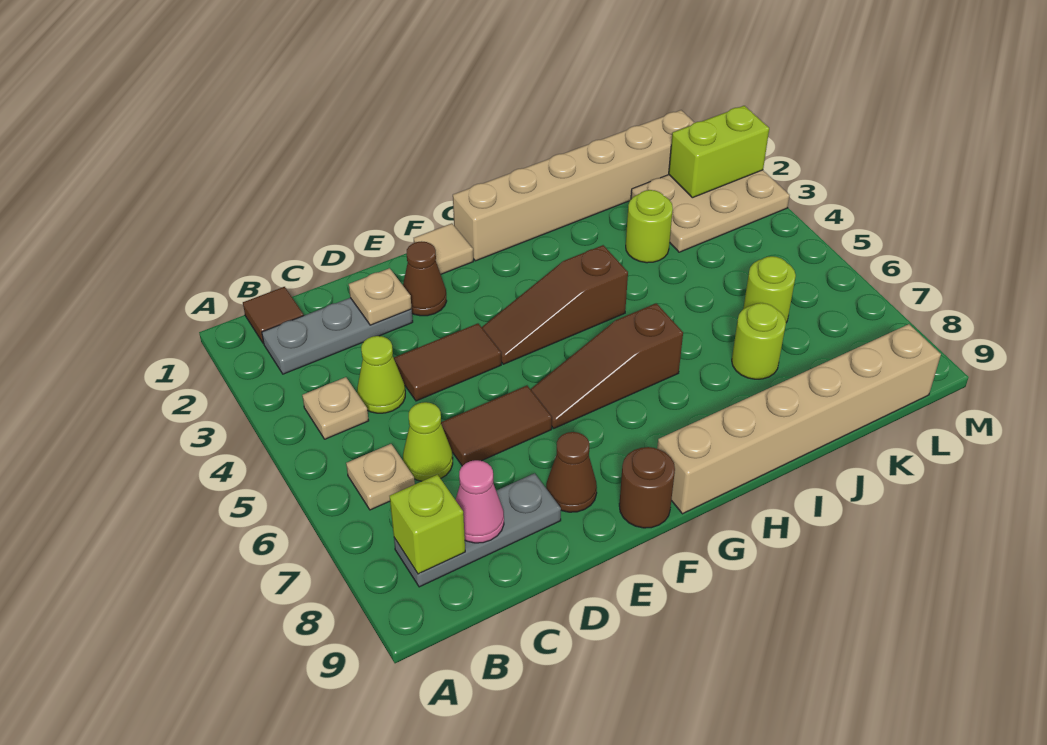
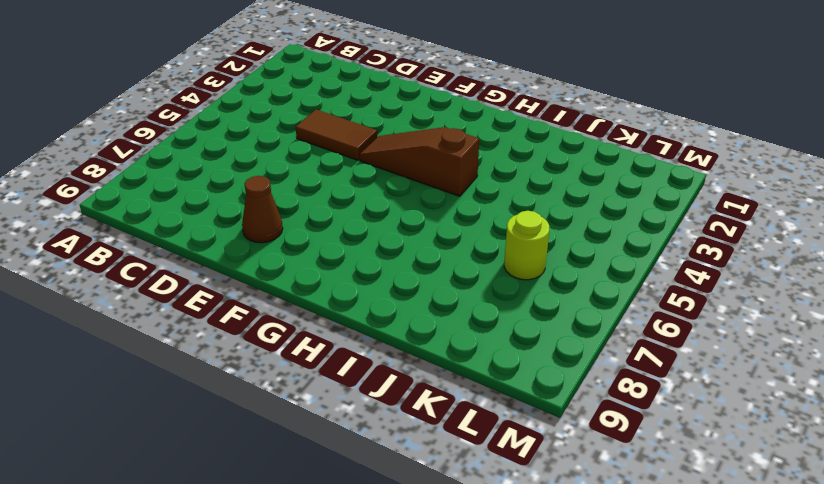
none -> brown 1x1 tile [243,287,304,344]
none -> grey 1x3 plate [262,298,413,374]
none -> tan 1x1 plate [302,377,369,439]

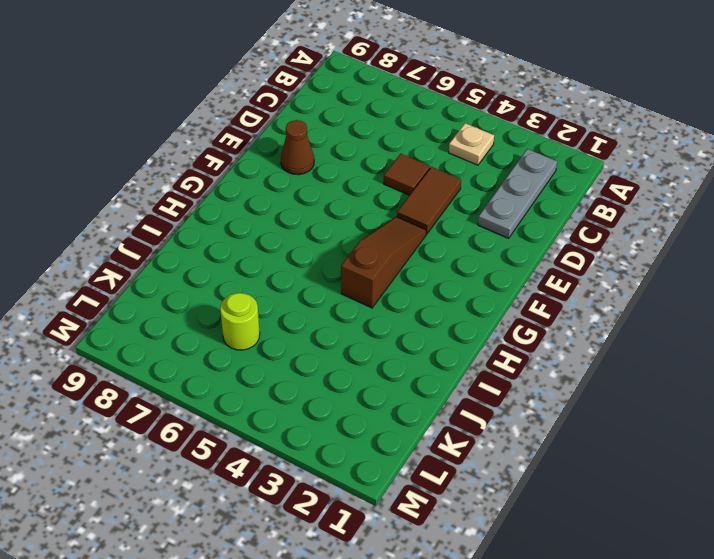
brown 1x1 tile [384,154,430,195] -> brown 1x1 tile moved to [243,287,304,344]
none -> tan 1x1 plate [346,444,415,510]
none -> grey 1x3 plate [394,473,561,587]
none -> lime 1x1 cone [357,336,405,413]

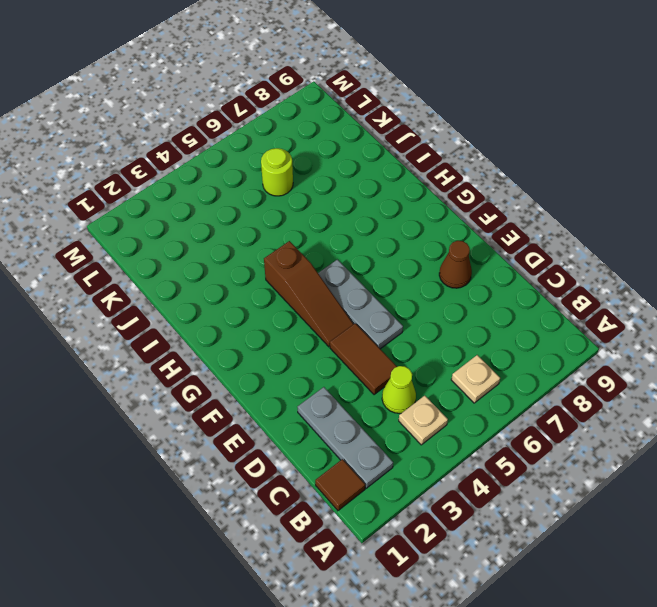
grey 1x3 plate [318,260,403,349] -> grey 1x3 plate moved to [394,473,561,587]
none -> lime 1x1 cone [403,402,453,481]
none -> brown 1x2 tile [441,386,552,466]
none -> brown 1x1 cone [403,241,447,316]

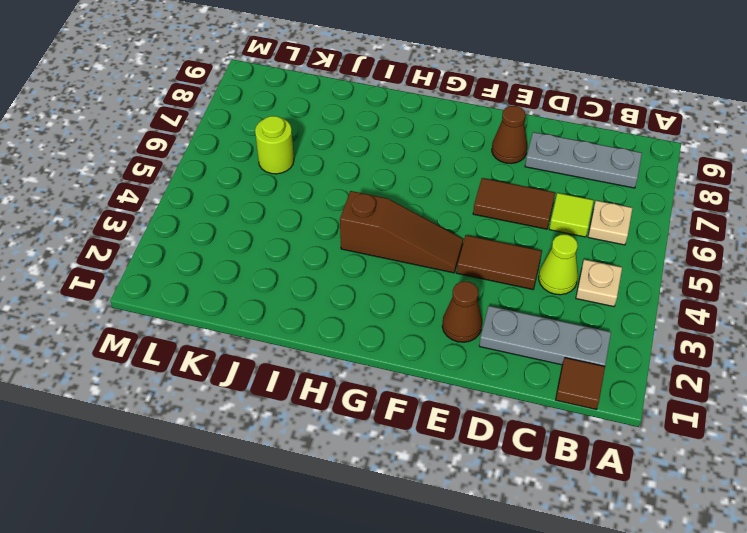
lime 1x1 tile [549,193,594,237] -> lime 1x1 cone [403,402,453,481]
none -> tan 1x1 tile [414,223,473,274]
none -> brown 1x3 slope [530,303,683,428]
none -> brown 1x1 round brick [619,447,675,528]

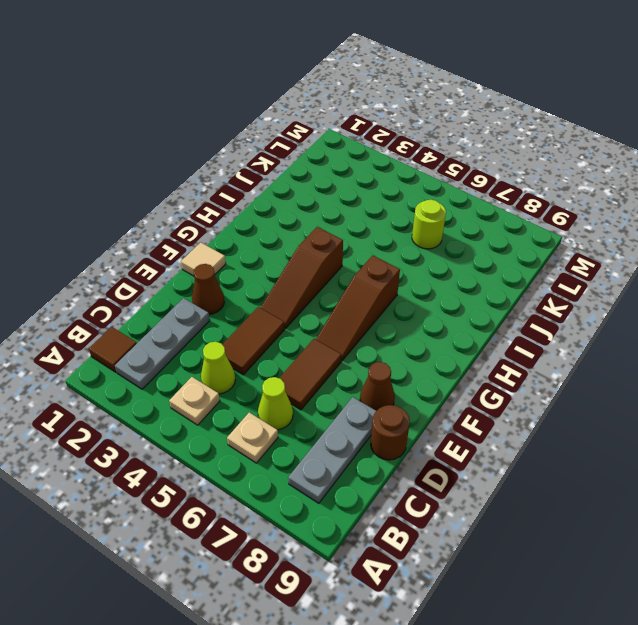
brown 1x1 round brick [371,405,410,460] -> brown 1x1 round brick moved to [619,447,675,528]
none -> tan 1x6 brick [453,110,695,261]
none -> tan 1x6 brick [657,324,941,514]
none -> lime 1x1 round brick [626,190,673,263]

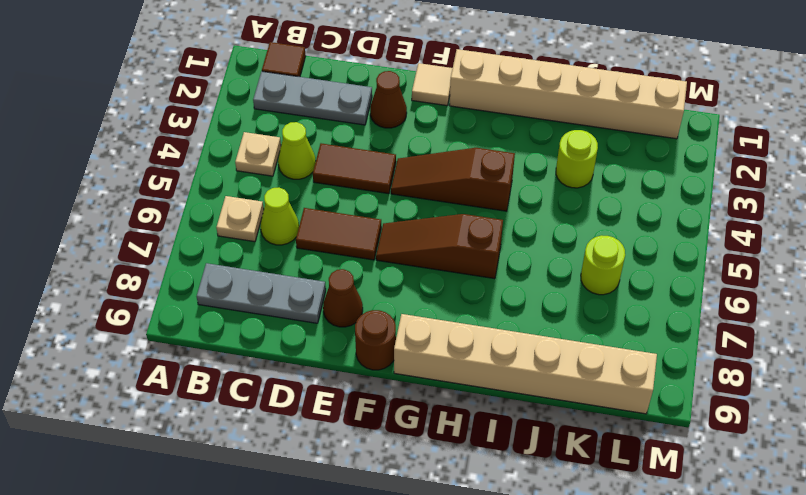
none -> lime 1x1 round brick [732,303,786,379]
none -> tan 2x3 plate [631,170,790,252]
none -> lime 1x1 brick [390,475,465,574]

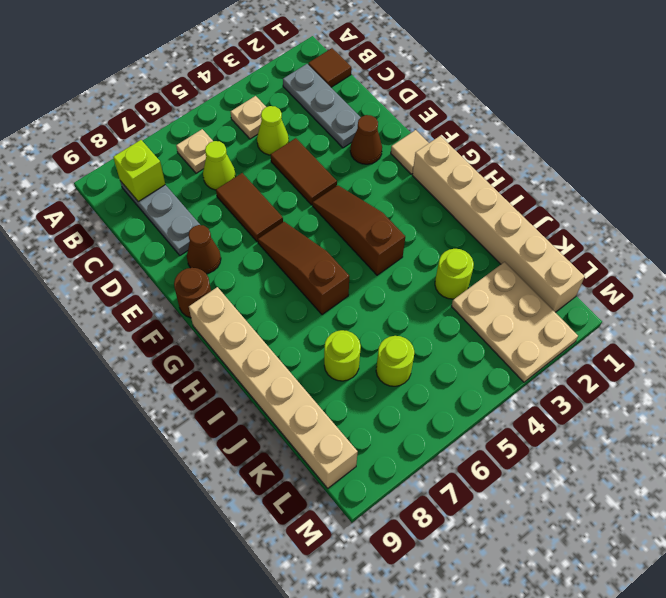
none -> pink 1x1 cone [456,460,504,543]
none -> tan 1x1 plate [349,268,412,325]
none -> lime 1x2 brick [669,106,769,198]

